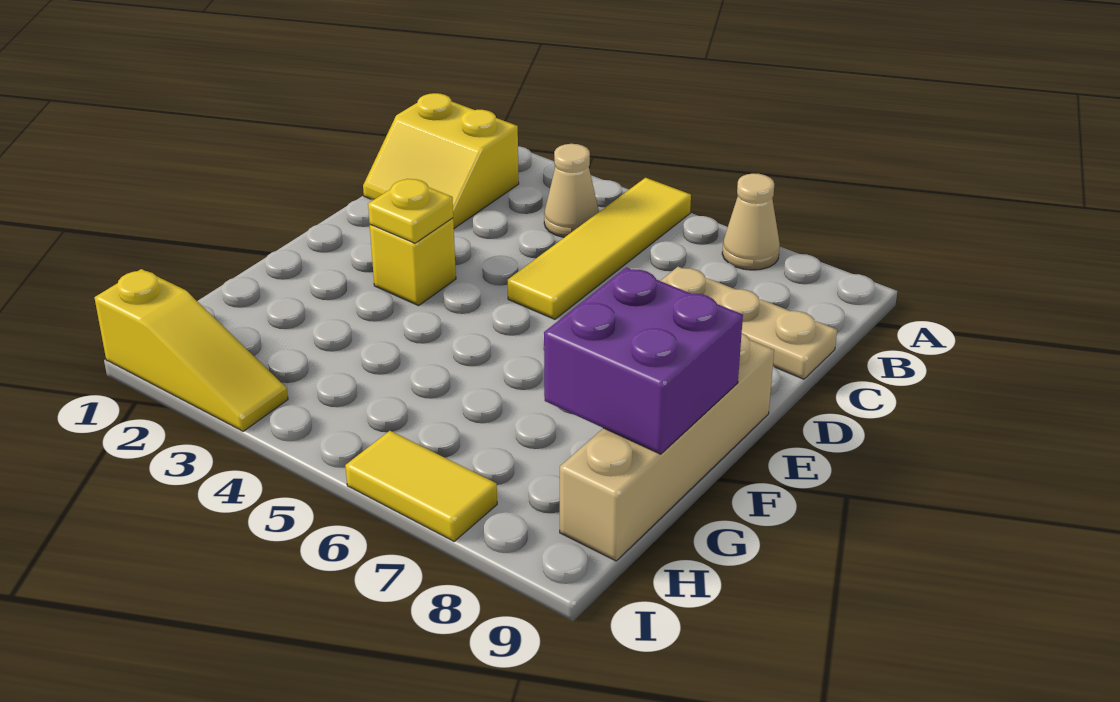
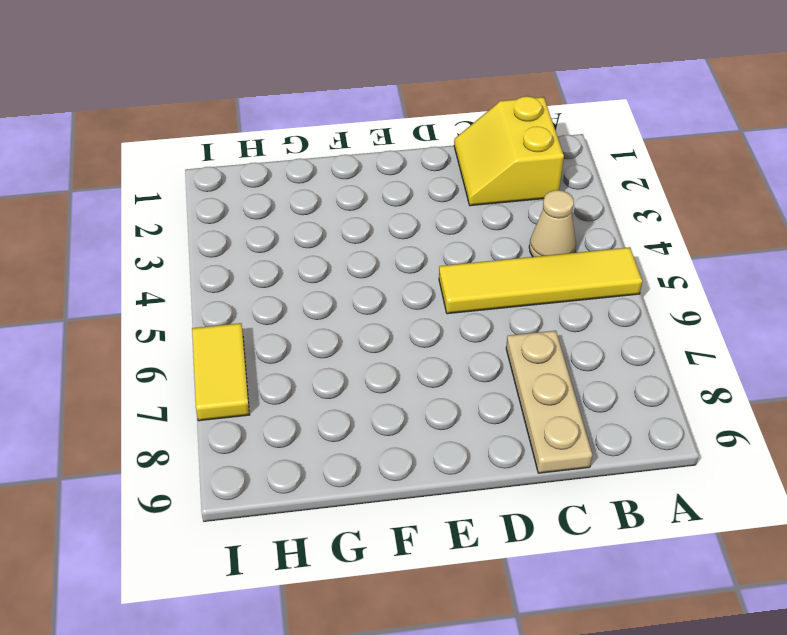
none -> tan 1x1 cone [722,173,780,270]
none -> yellow 1x1 brick [370,218,456,306]

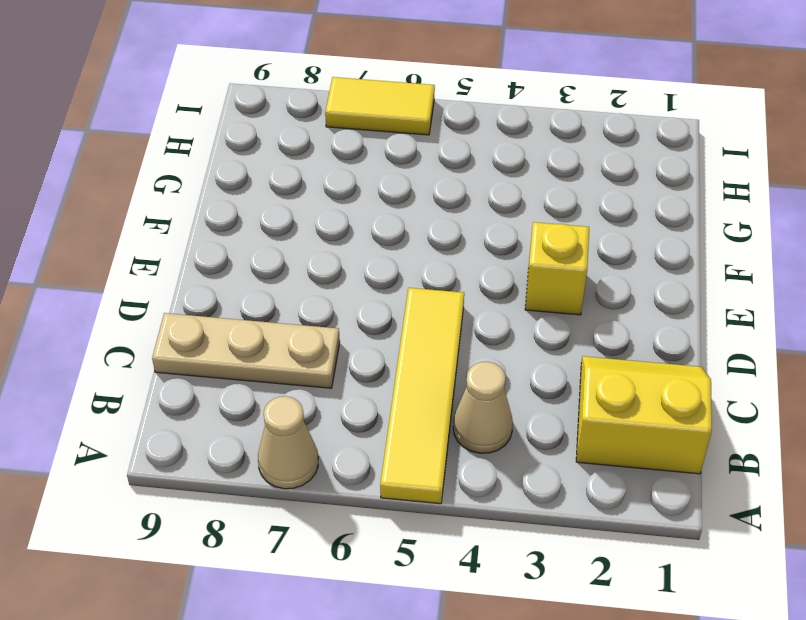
none -> tan 1x4 brick [560,333,774,561]
none -> yellow 1x3 slope [94,269,288,431]

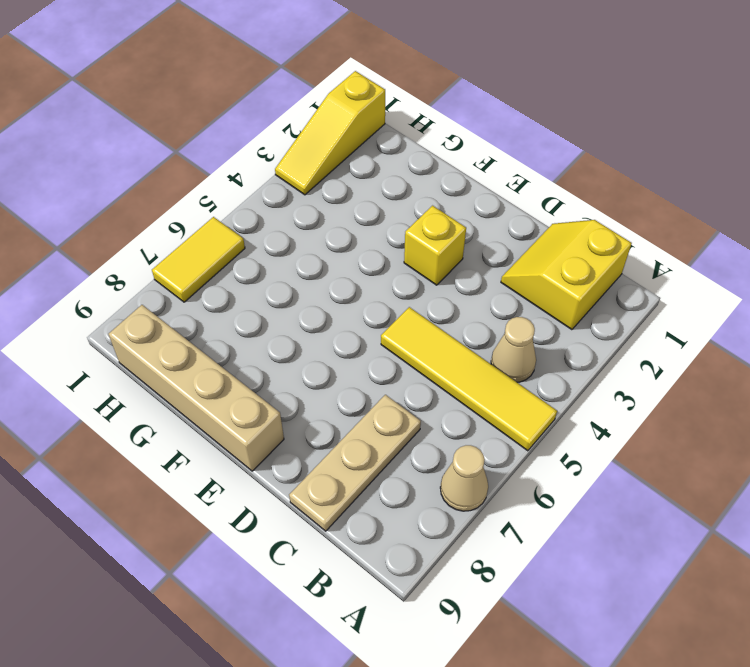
none -> yellow 1x1 plate [368,179,453,243]
none -> purple 2x2 brick [544,268,743,454]

